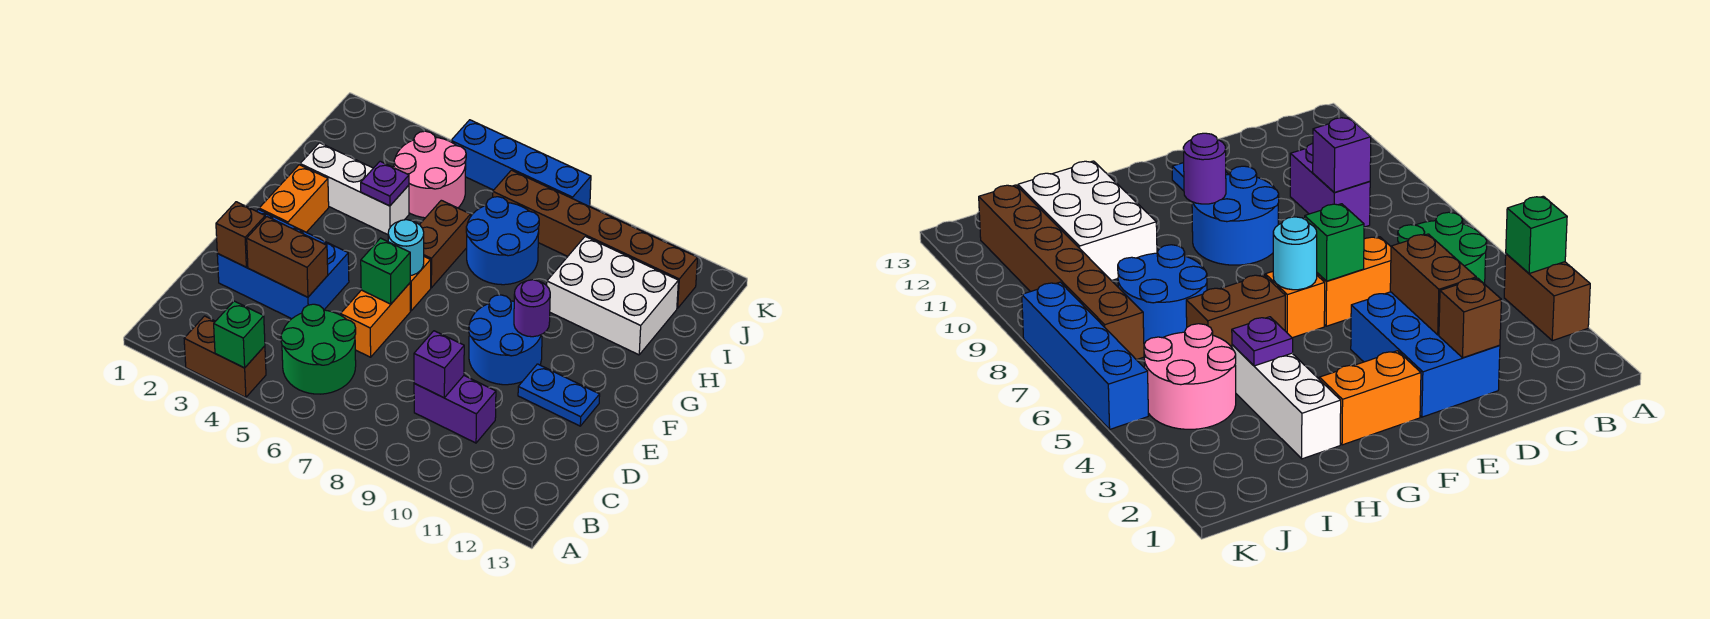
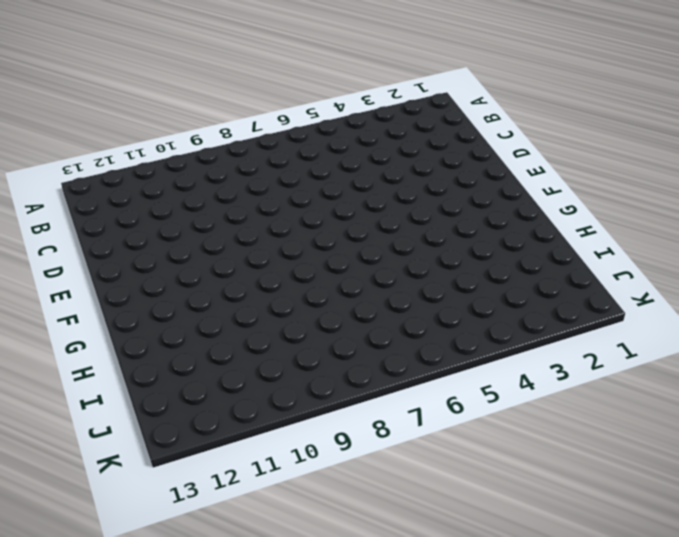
none -> brown 1x2 brick [184,316,266,398]
none -> green 2x2 round brick [281,304,356,394]
none -> purple 1x2 brick [414,376,496,443]

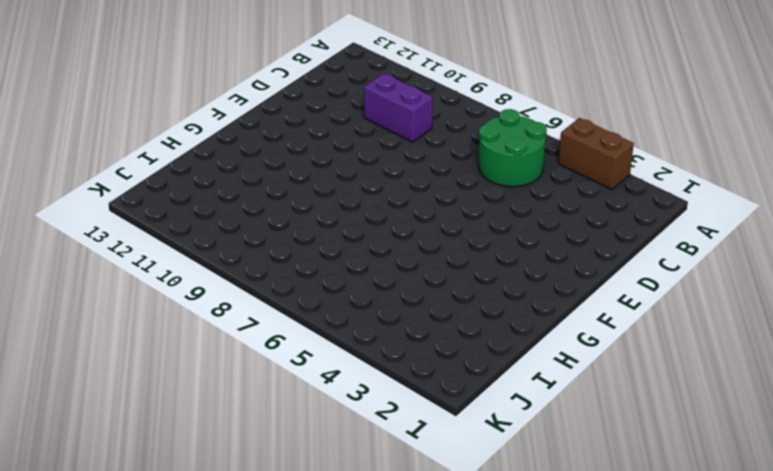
none -> blue 2x3 brick [217,209,349,319]
none -> orange 1x2 brick [341,283,410,357]
none -> blue 2x2 round brick [469,295,542,385]

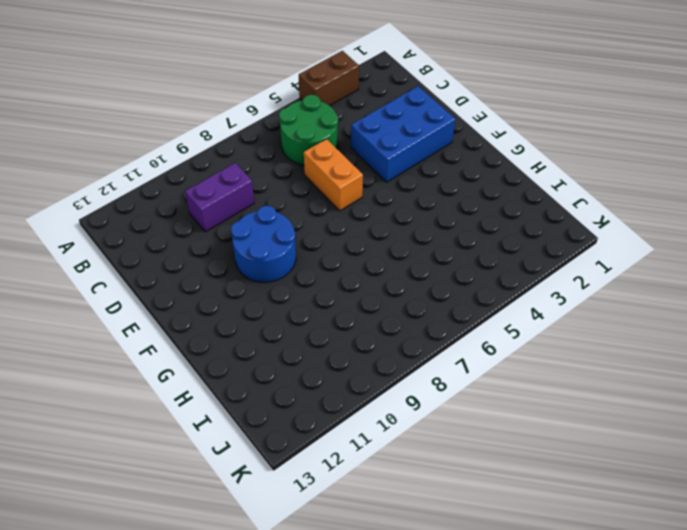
none -> blue 1x2 plate [518,364,600,426]
none -> orange 1x2 brick [259,165,329,232]
none -> orange 1x1 brick [410,257,431,311]

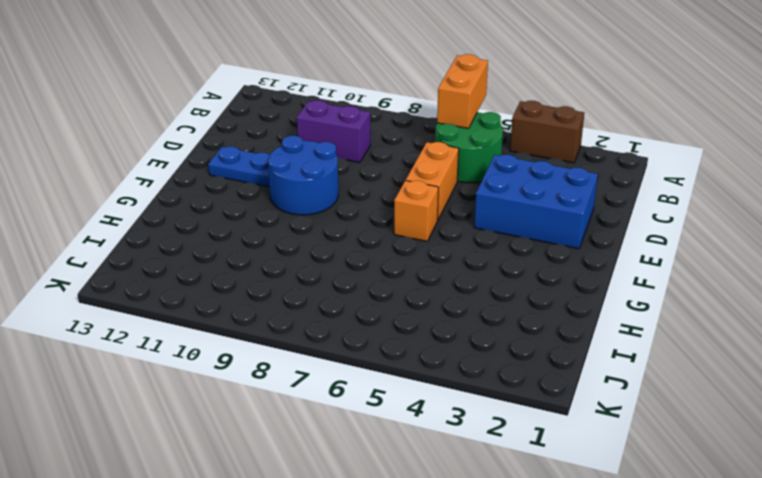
orange 1x2 brick [437,54,488,129] -> orange 1x2 brick moved to [259,165,329,232]
none -> brown 1x2 brick [420,200,471,288]
none -> white 1x3 brick [300,143,409,235]
none -> blue 2x2 round brick [466,197,539,285]

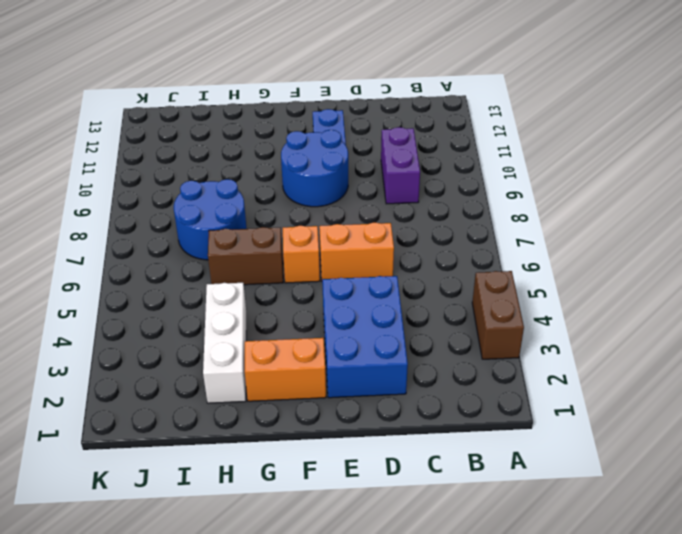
none -> green 2x2 round brick [281,304,356,394]
none -> white 2x3 brick [547,236,678,355]
none -> pink 2x2 round brick [394,131,466,218]

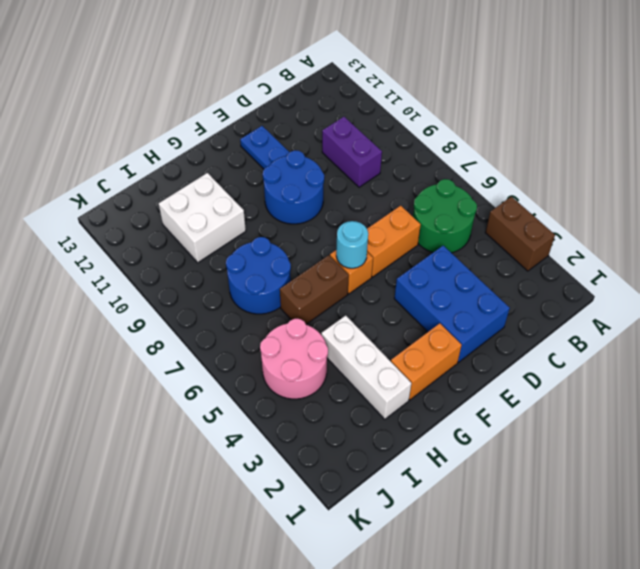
white 2x2 brick [159,173,246,263] -> white 2x3 brick [547,236,678,355]
none -> brown 1x6 brick [493,170,698,308]
none -> blue 1x4 brick [451,120,591,206]
none -> green 1x1 brick [214,301,265,368]

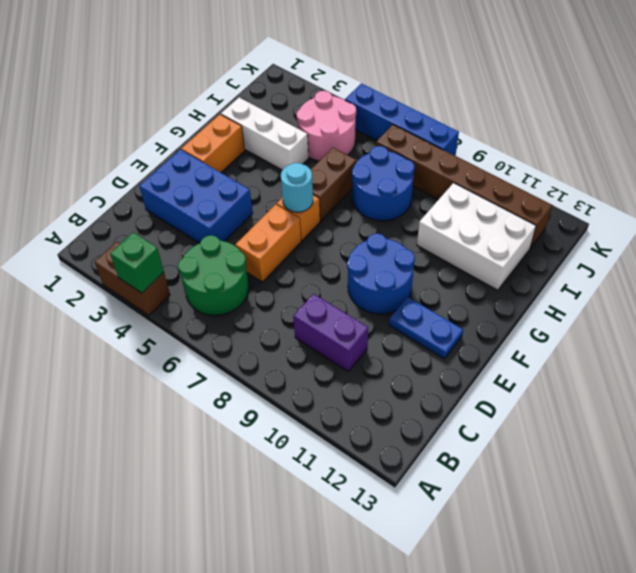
none -> purple 1x1 brick [414,331,464,398]
none -> brown 1x1 brick [216,202,265,267]
none -> brown 1x2 brick [247,217,328,297]

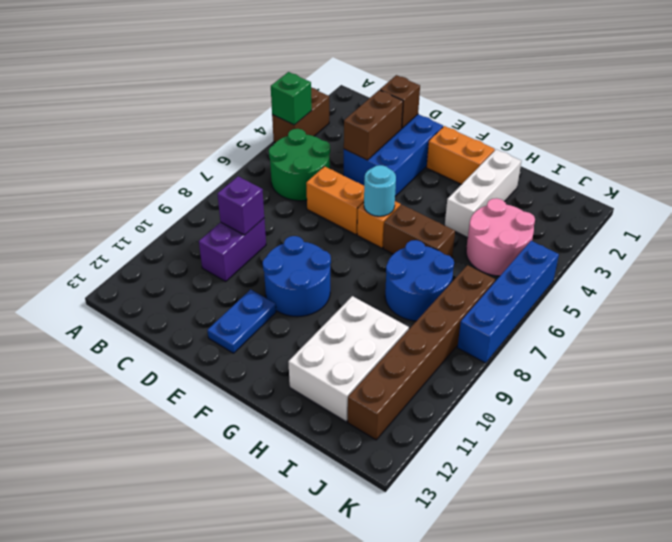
none -> green 1x1 brick [361,238,410,304]
none -> purple 1x1 round brick [514,280,550,337]
none -> purple 1x1 plate [361,161,409,206]

